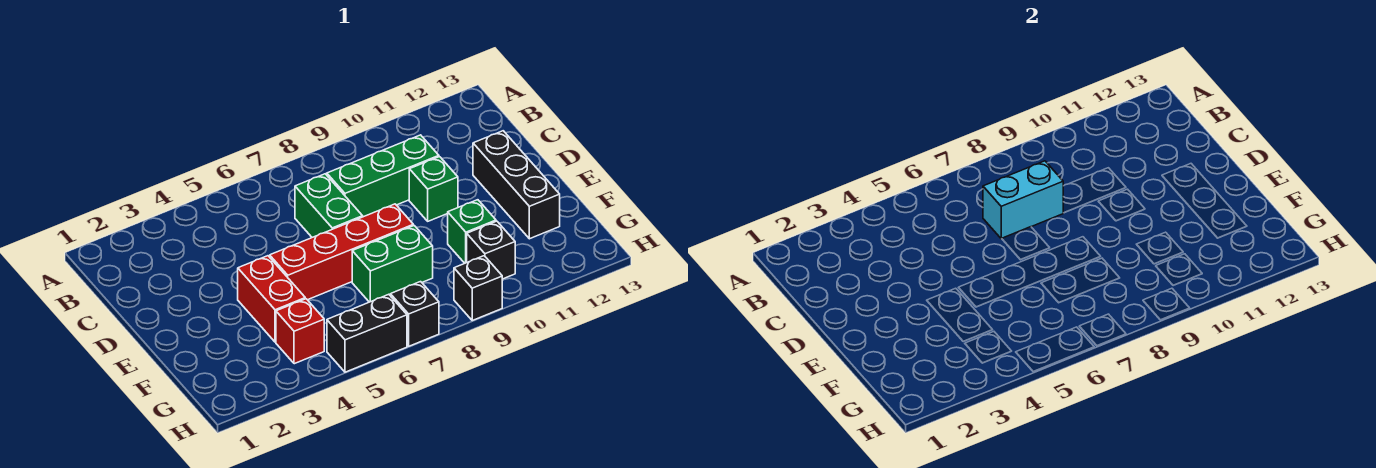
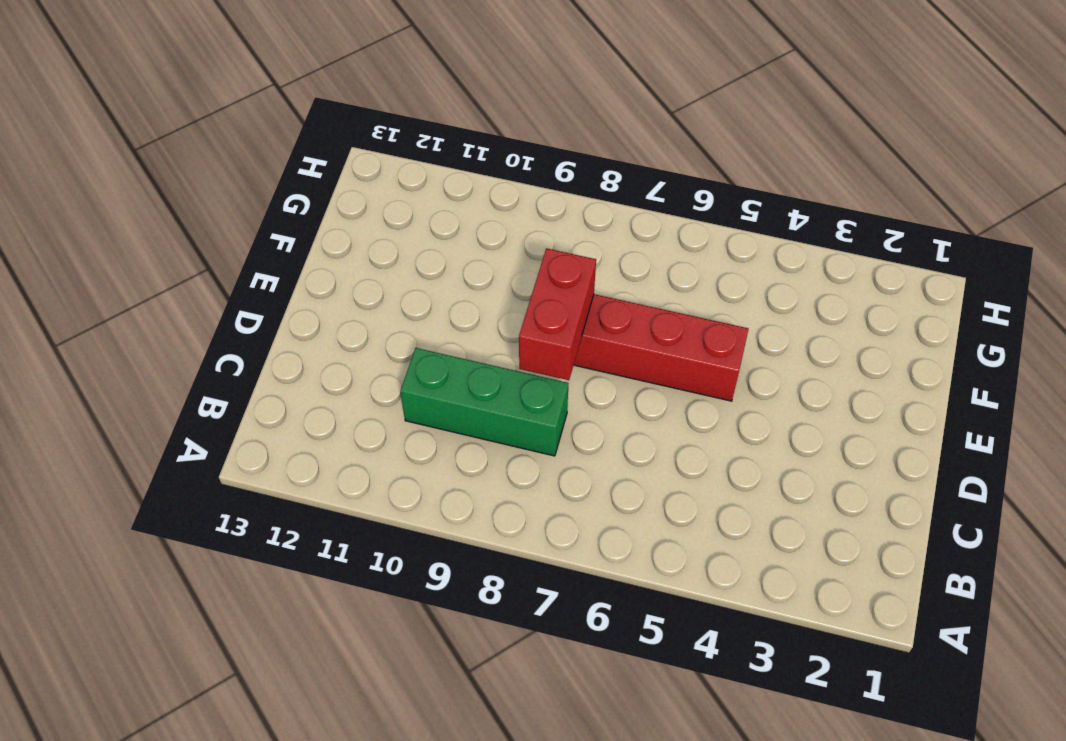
red 1x2 brick [519,248,596,380] -> red 1x2 brick moved to [238,256,305,342]
none -> green 1x2 brick [295,174,363,237]
none -> green 1x1 brick [409,157,458,221]
none -> black 1x3 brick [473,131,560,239]

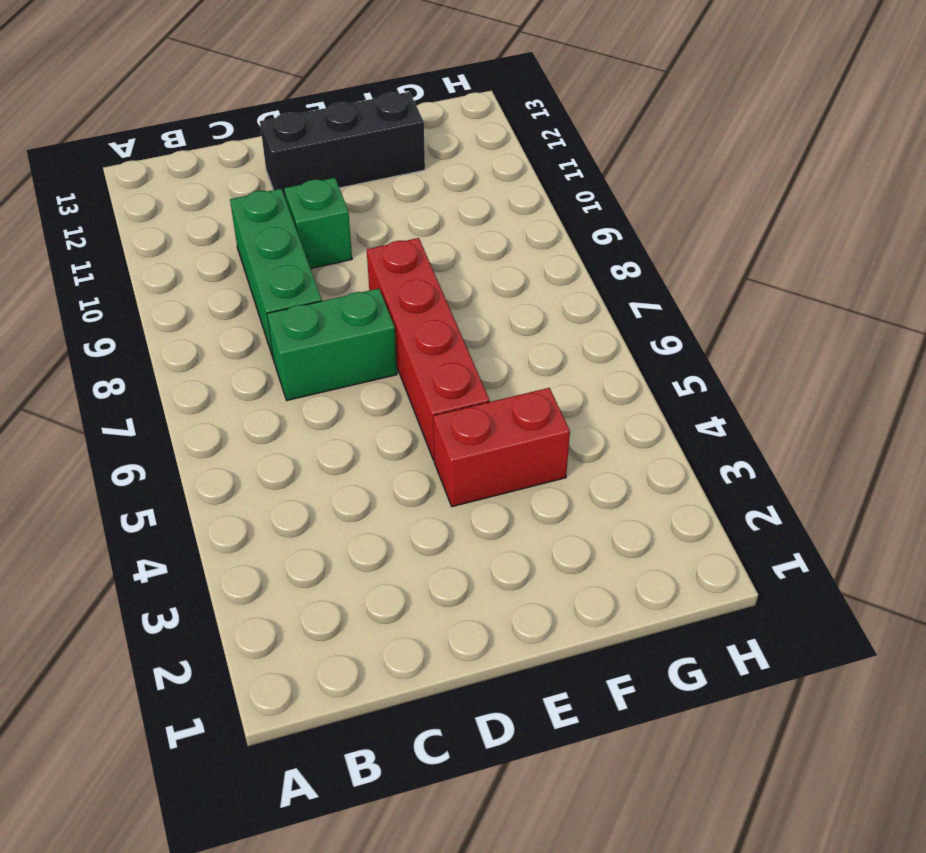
none -> green 1x2 brick [352,226,433,302]
none -> green 1x1 brick [448,200,496,263]
none -> red 1x1 brick [276,299,324,364]

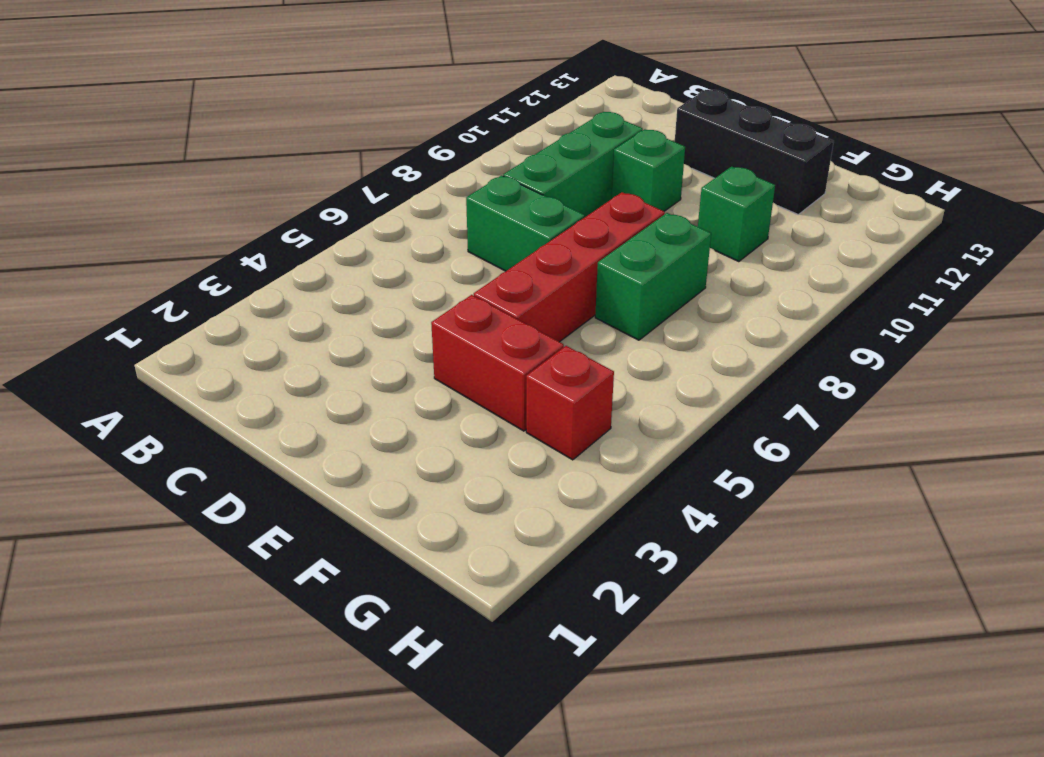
none -> black 1x1 brick [467,221,515,279]
none -> black 1x2 brick [327,294,407,372]
none -> black 1x1 brick [390,282,439,346]

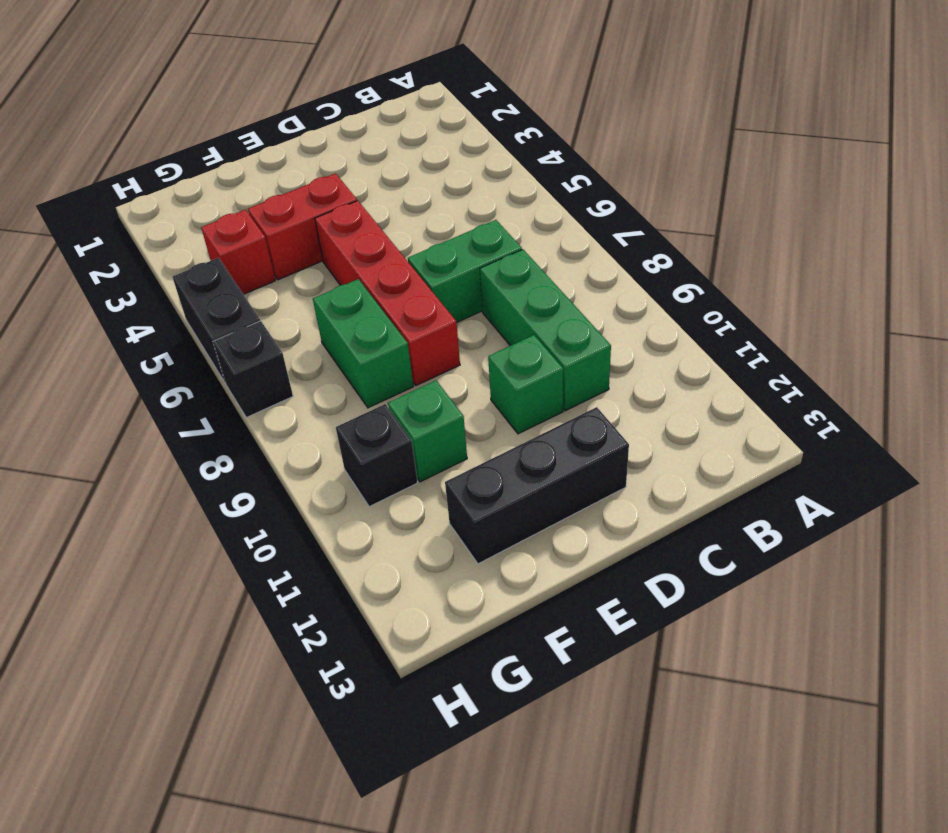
none -> black 1x1 brick [454,256,502,320]
none -> cyan 1x2 brick [983,161,1063,239]

